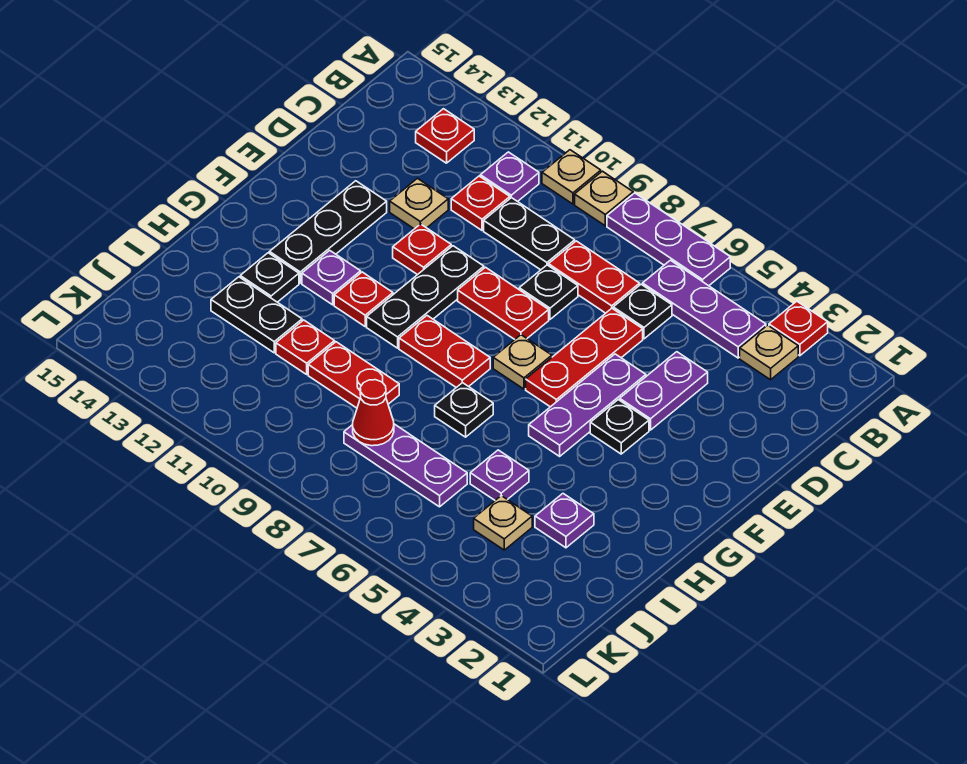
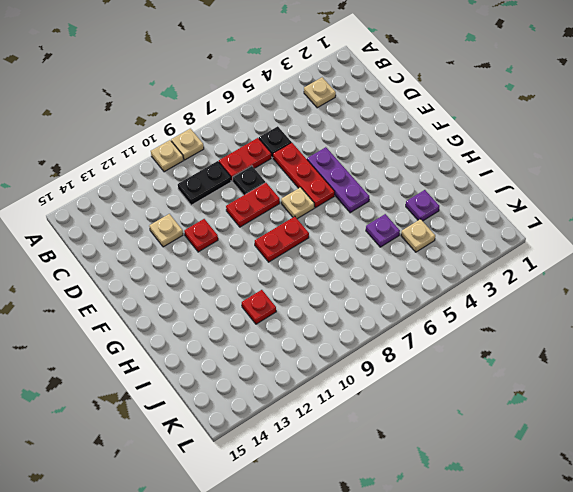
none -> red 1x1 plate [769,301,828,356]
none -> purple 1x3 plate [607,193,730,286]
none -> purple 1x3 plate [643,260,766,358]
none -> purple 1x1 plate [480,152,539,202]

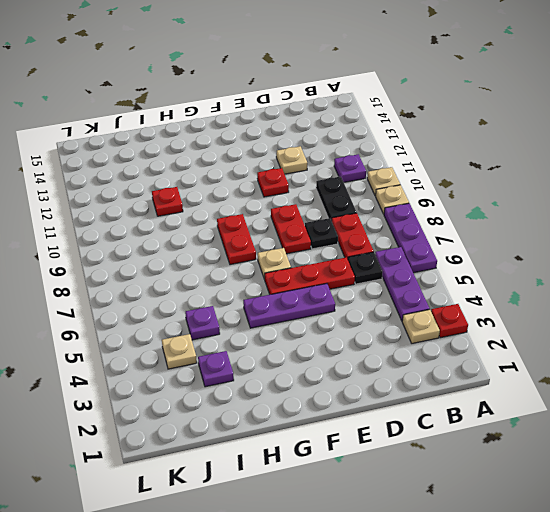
none -> red 1x1 plate [416,109,474,163]
none -> red 1x1 plate [451,176,510,230]
none -> purple 1x2 plate [620,352,708,430]
none -> black 1x3 plate [367,246,484,348]

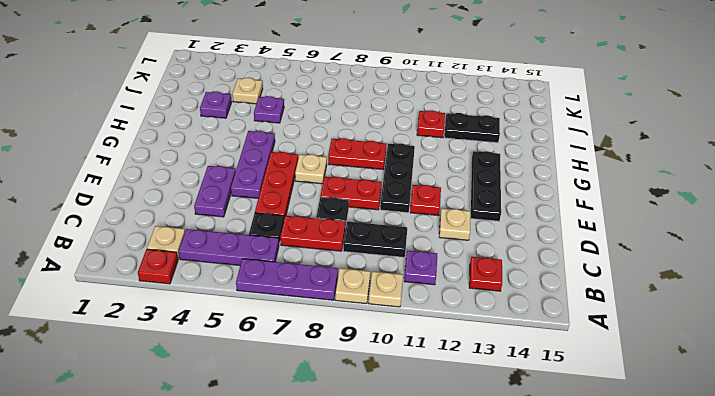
none -> red 1x1 plate [451,176,510,230]
none -> black 1x1 plate [590,400,649,454]
none -> red 1x1 plate [334,272,393,326]
none -> purple 1x1 plate [302,250,361,305]

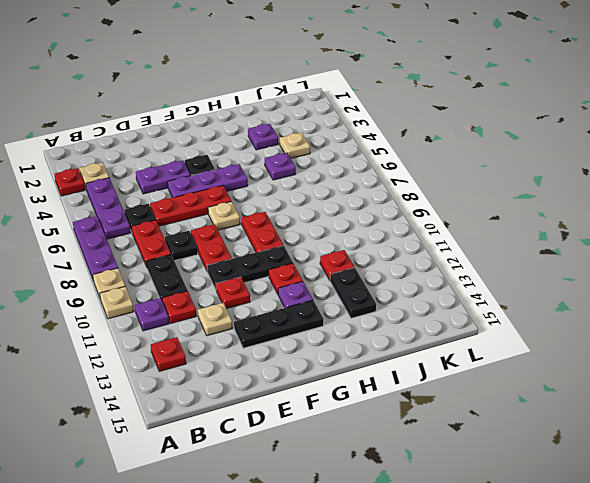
none -> black 1x1 plate [435,383,493,437]
none -> black 1x1 plate [240,253,299,302]
none -> red 1x2 plate [308,342,399,408]
none -> purple 1x3 plate [344,424,467,507]

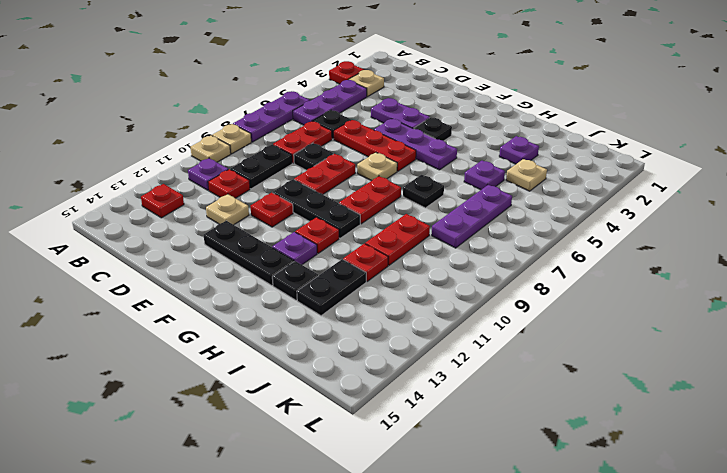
none -> red 1x1 cone [353,380,394,446]

